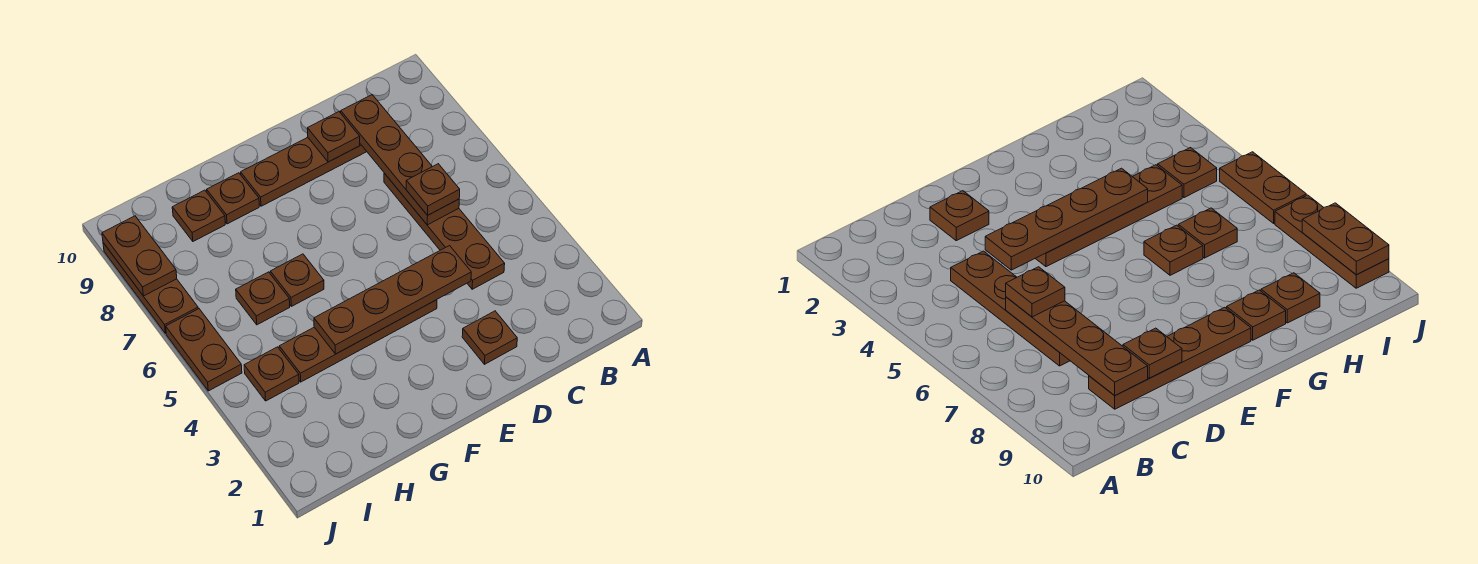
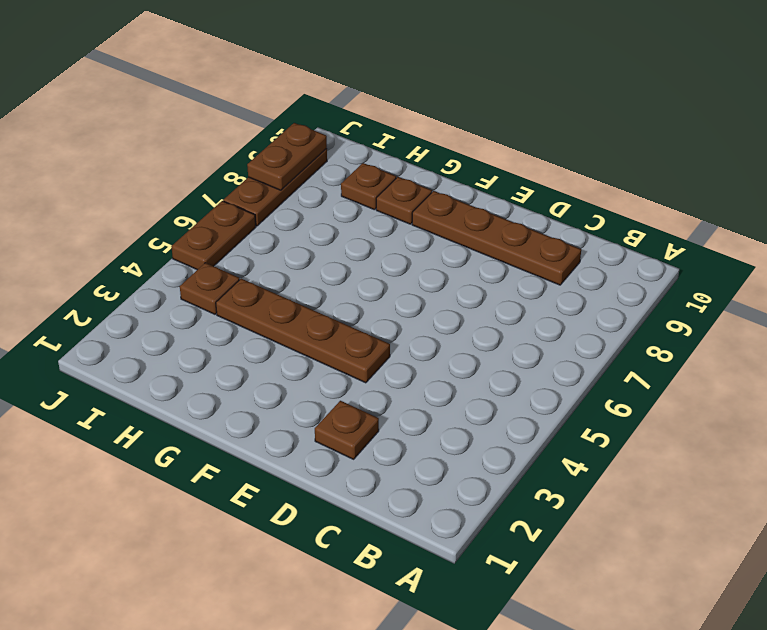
none -> brown 1x4 plate [384,173,505,289]
none -> brown 1x1 plate [270,254,324,306]
none -> brown 1x1 plate [236,272,290,325]

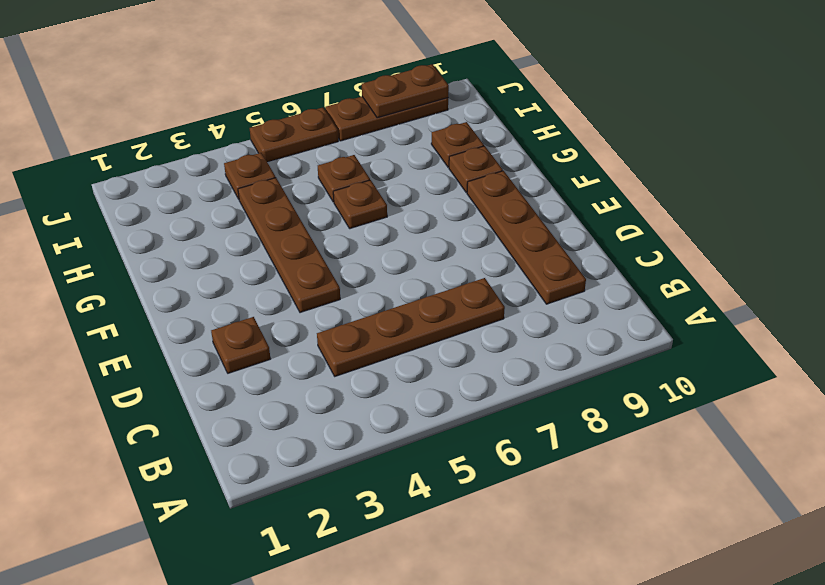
none -> brown 1x4 plate [341,95,459,225]
none -> brown 1x4 plate [314,246,471,354]
none -> brown 1x1 plate [307,112,360,162]

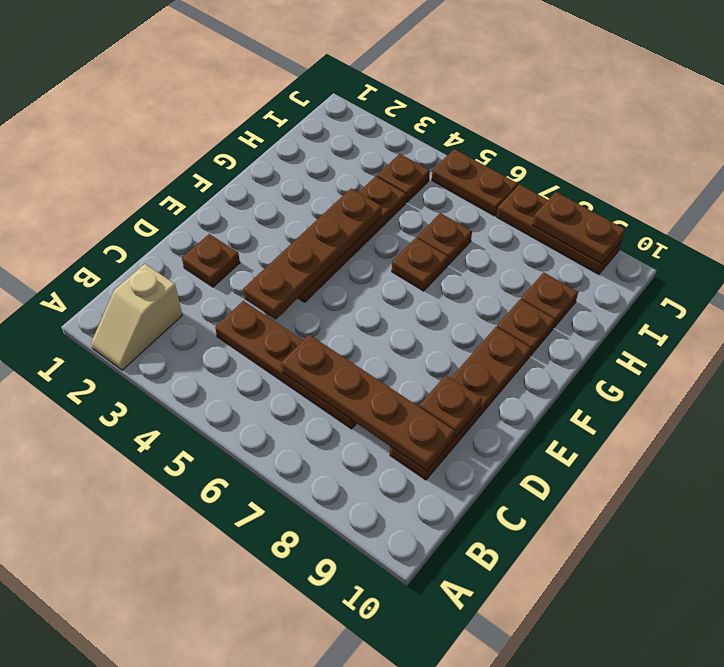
tan 1x2 slope [91,264,182,370] -> none
none -> brown 1x1 plate [406,164,460,215]

